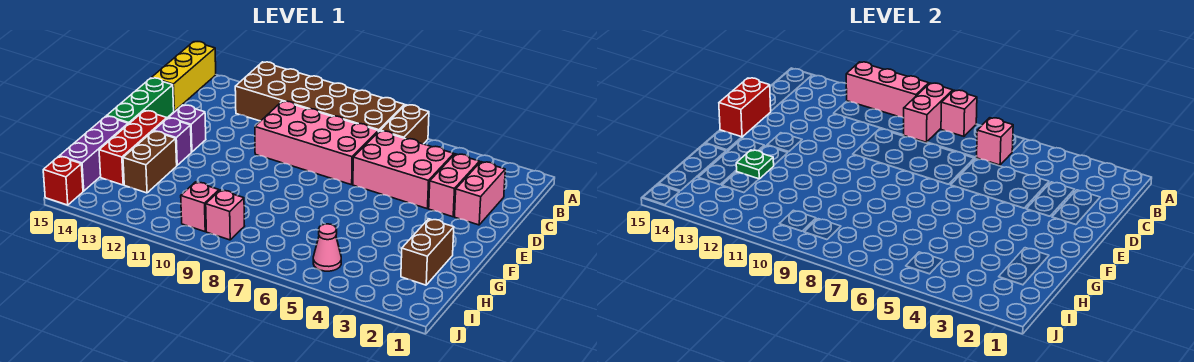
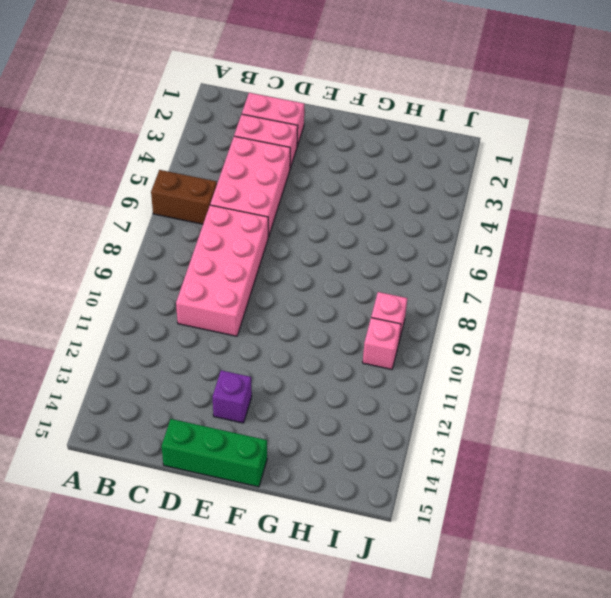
none -> brown 2x6 brick [235,62,404,132]
none -> yellow 1x3 brick [152,42,216,111]
none -> purple 1x1 brick [154,118,191,165]

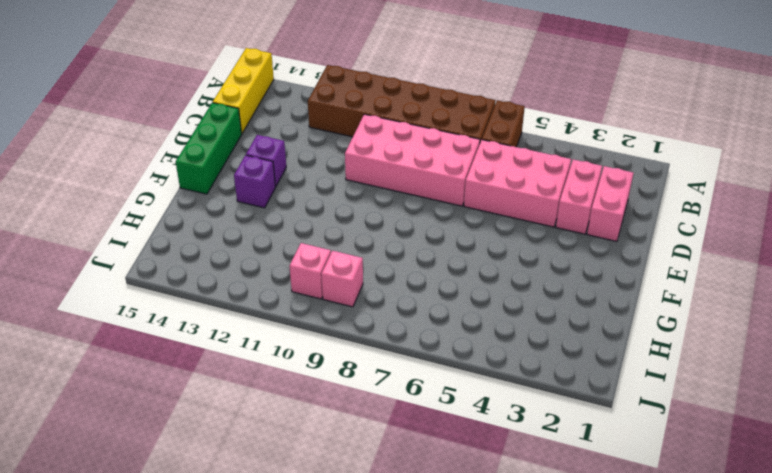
none -> red 1x3 brick [99,111,167,185]
none -> brown 1x2 brick [401,219,454,285]
none -> brown 1x2 brick [123,131,177,193]

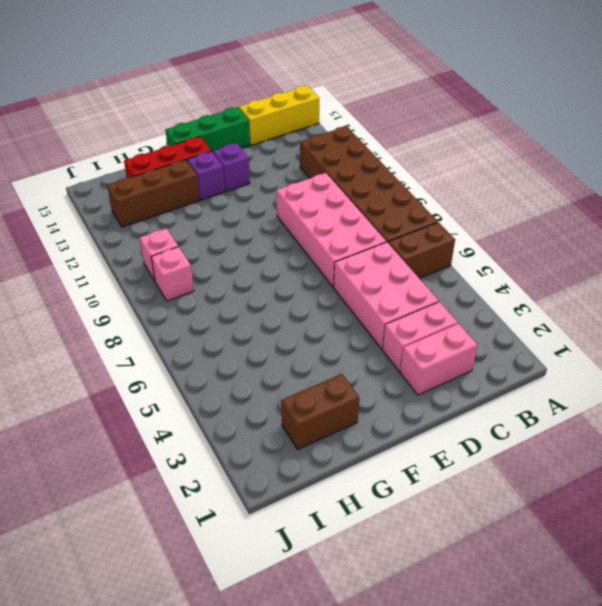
brown 1x3 brick [107,160,200,227] -> brown 1x2 brick [123,131,177,193]
none -> purple 1x3 brick [60,116,128,191]
none -> pink 1x1 cone [313,224,341,271]
none -> red 1x1 brick [43,156,83,205]

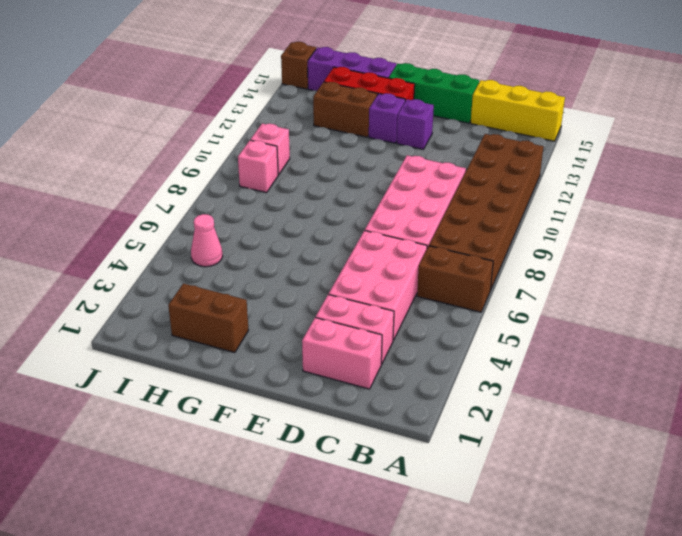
brown 1x1 brick [281,42,316,89] -> red 1x1 brick [43,156,83,205]
none -> pink 1x1 brick [941,90,977,136]
none -> pink 1x2 brick [904,83,953,142]
none -> pink 1x3 brick [846,62,929,118]

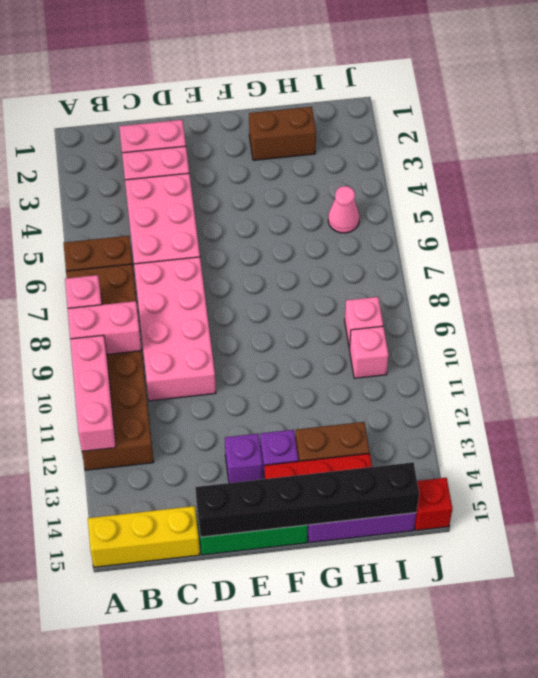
black 1x6 brick [195,462,419,537] -> red 1x2 brick [719,78,771,137]
none -> pink 1x1 brick [977,118,1013,165]
none -> green 1x1 plate [736,150,774,179]

